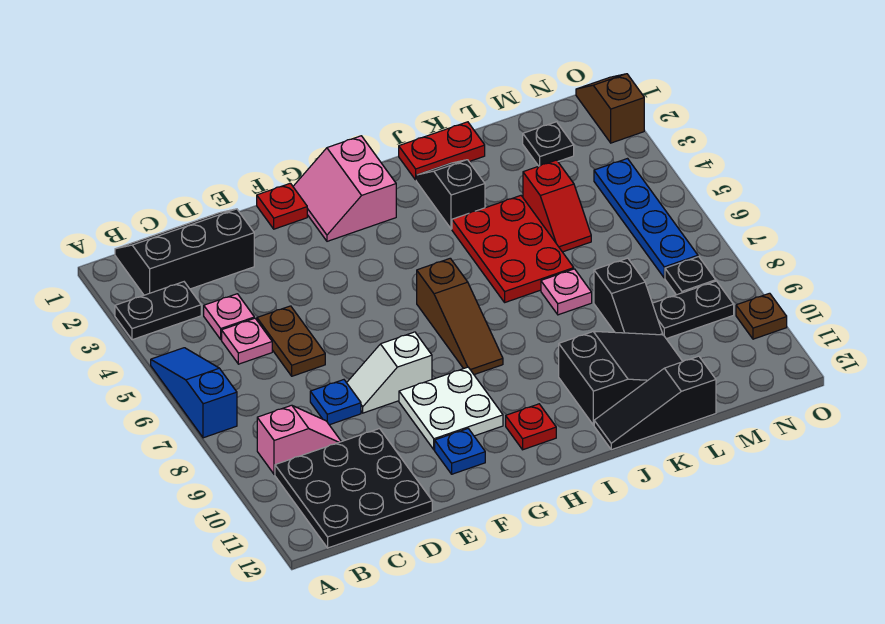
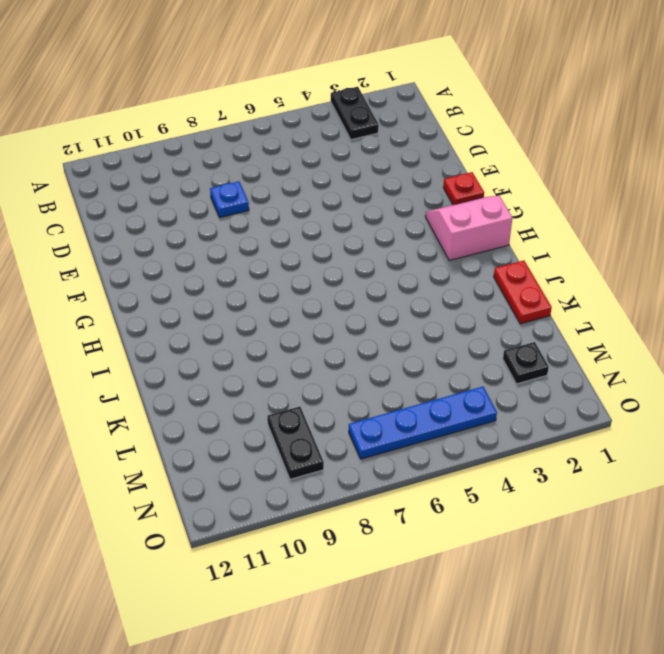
none -> blue 1x3 slope [151,348,237,438]
none -> black 2x3 slope [115,209,254,295]
none -> pink 1x2 slope [257,405,341,475]
none -> black 3x3 plate [275,429,432,548]

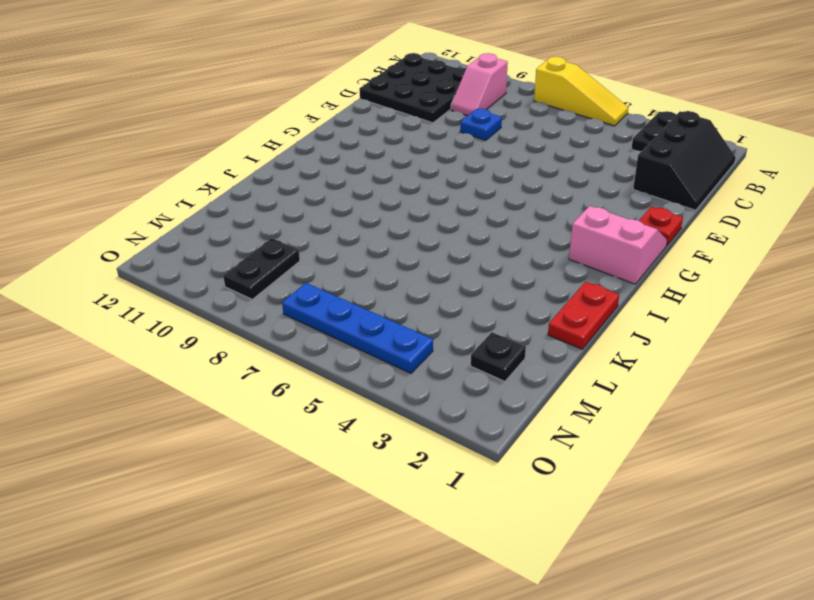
yellow 1x3 slope [534,57,628,126] -> blue 1x3 slope [151,348,237,438]
none -> pink 1x1 plate [204,294,254,340]
none -> pink 1x1 plate [222,318,272,364]
none -> brown 1x2 plate [257,306,325,376]
none -> white 1x2 slope [347,332,432,413]

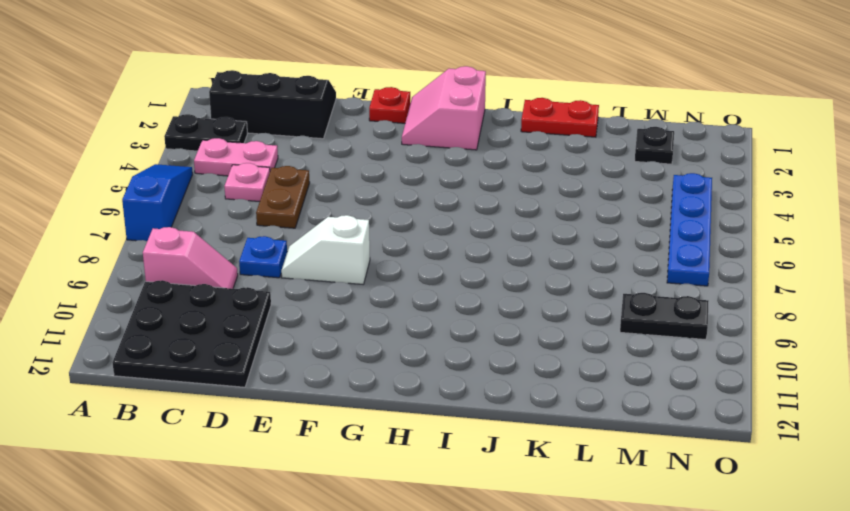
pink 1x2 plate [194,138,278,176] -> pink 1x1 plate [204,294,254,340]
none -> white 2x2 plate [399,367,503,450]
none -> blue 1x1 plate [435,429,485,474]
none -> brown 1x3 slope [417,258,503,375]
none -> red 1x1 plate [506,404,556,450]

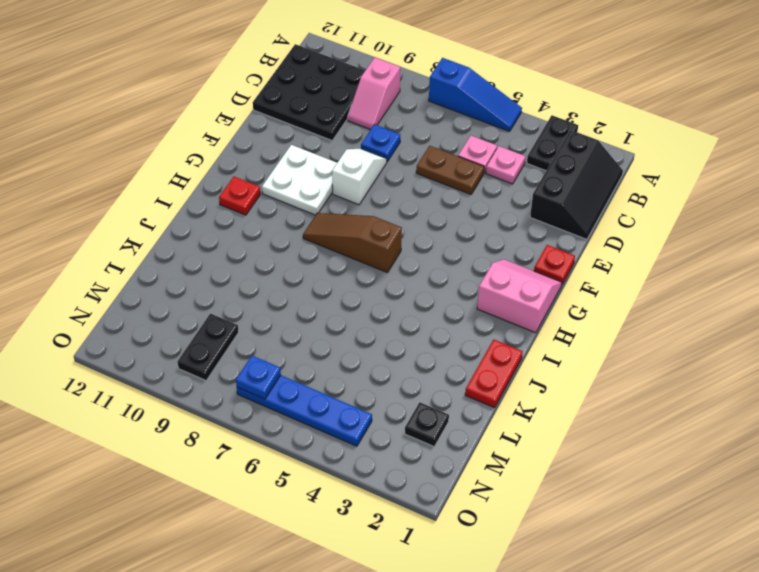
blue 1x1 plate [236,356,281,399] -> blue 1x1 plate moved to [435,429,485,474]
none -> black 1x2 slope [416,160,485,229]
none -> red 2x3 plate [452,196,574,302]
none -> black 2x3 slope [559,331,683,425]
none -> black 1x3 slope [594,356,716,450]

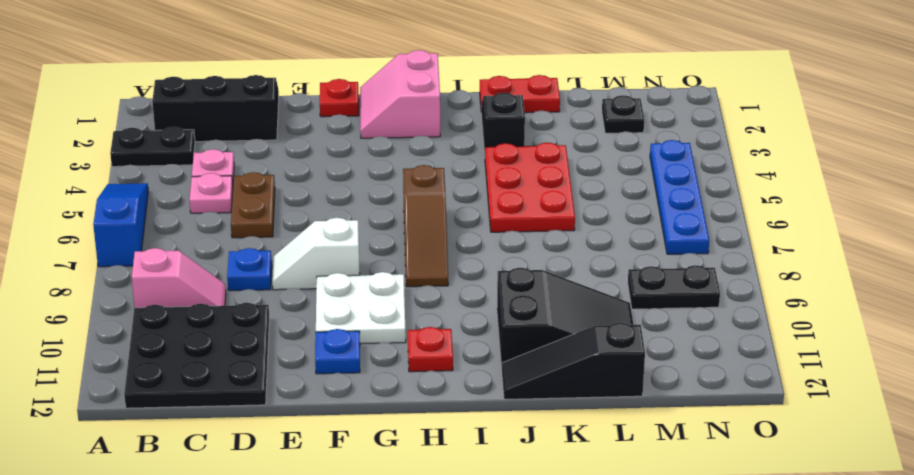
none -> pink 1x1 plate [541,269,592,315]
none -> red 1x2 slope [523,160,591,252]
none -> black 1x2 slope [594,258,663,335]
none -> black 1x1 plate [665,257,716,295]

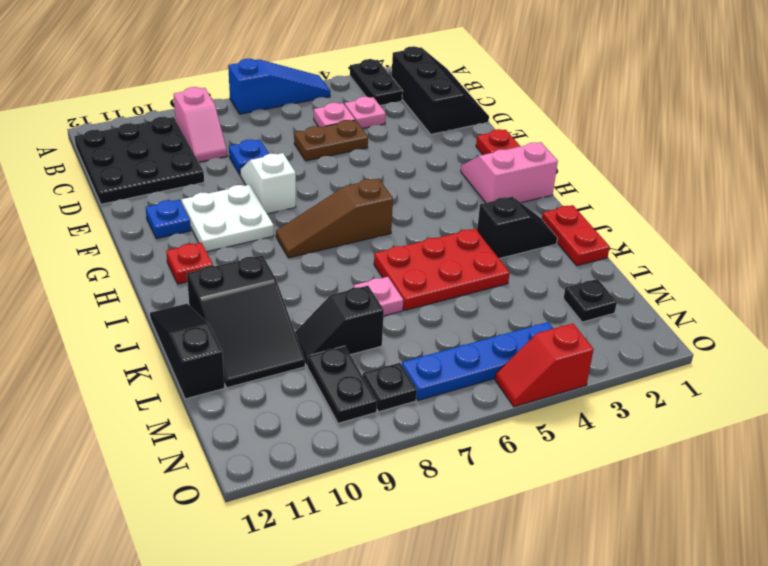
red 1x2 slope [495,323,594,407] -> red 1x2 slope moved to [523,160,591,252]
none -> brown 1x2 slope [576,74,644,143]
none -> brown 1x1 plate [736,293,787,339]

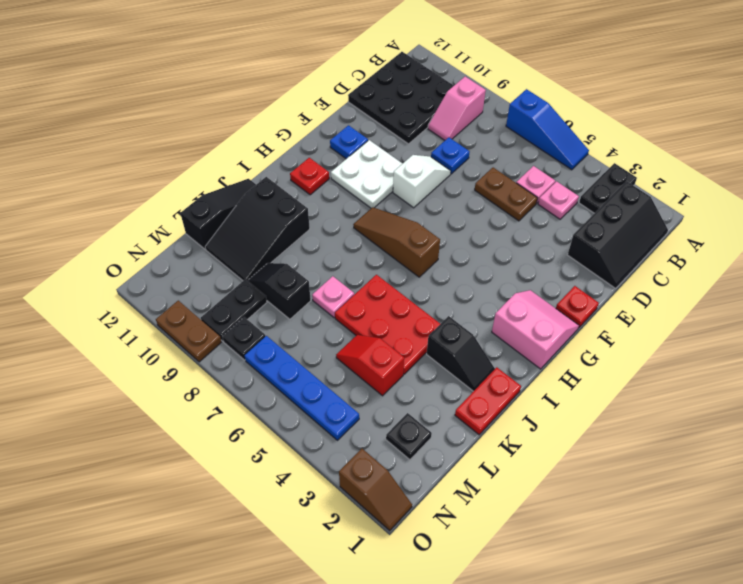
brown 1x2 plate [156,301,221,362] -> brown 1x1 plate [736,293,787,339]

